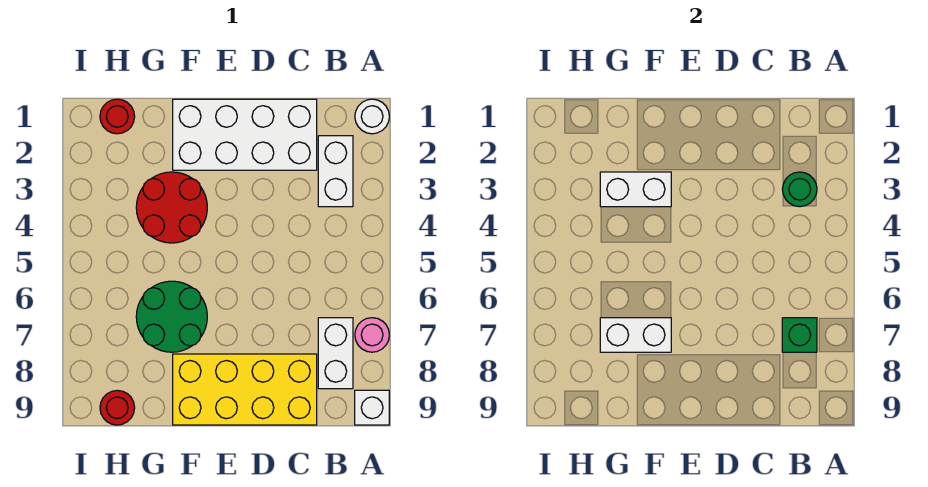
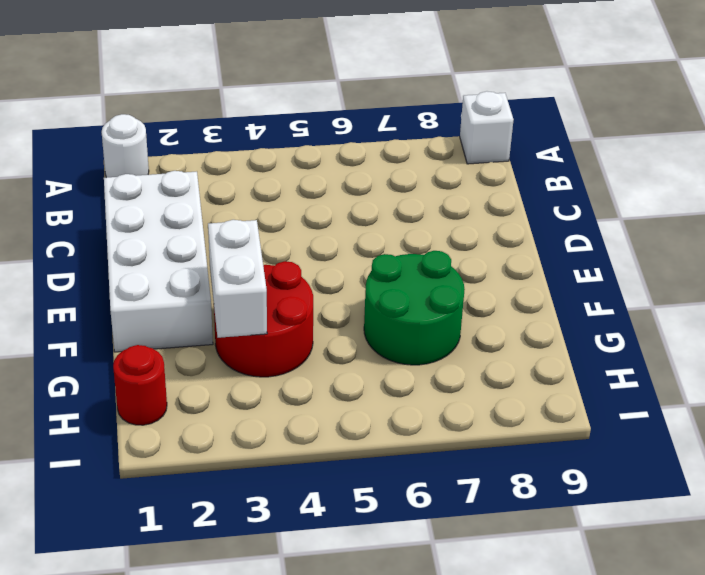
none -> pink 1x1 round brick [355,318,389,352]
none -> white 1x2 brick [318,136,353,207]
none -> white 1x2 brick [318,318,353,389]

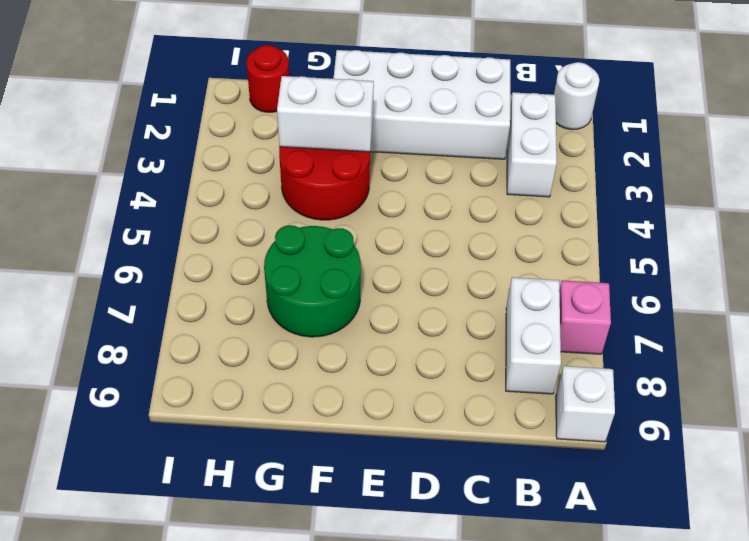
pink 1x1 brick [559,280,611,354] -> pink 1x1 round brick [355,318,389,352]
none -> yellow 2x4 brick [173,354,317,425]
none -> red 1x1 round brick [100,390,135,425]
none -> green 1x1 round brick [782,172,817,207]

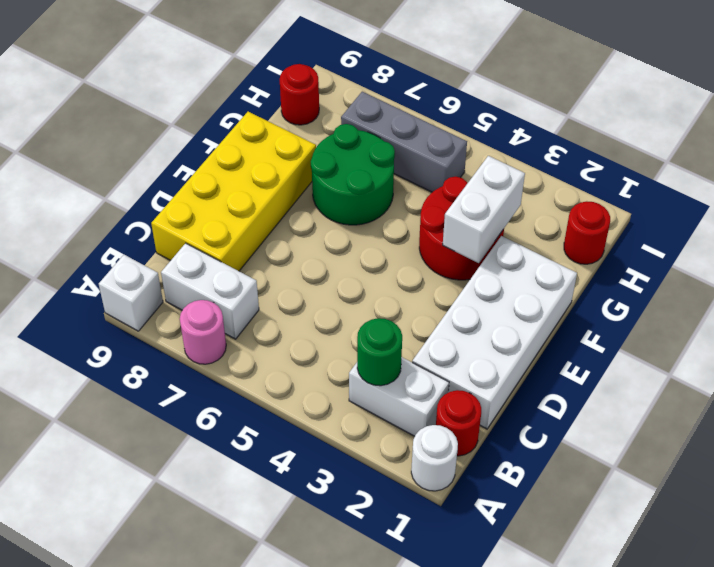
red 1x1 round brick [436,390,481,456] -> none
grey 1x3 brick [341,92,467,192] -> none
none -> green 1x1 brick [782,318,817,352]
none -> white 1x2 brick [600,318,671,352]

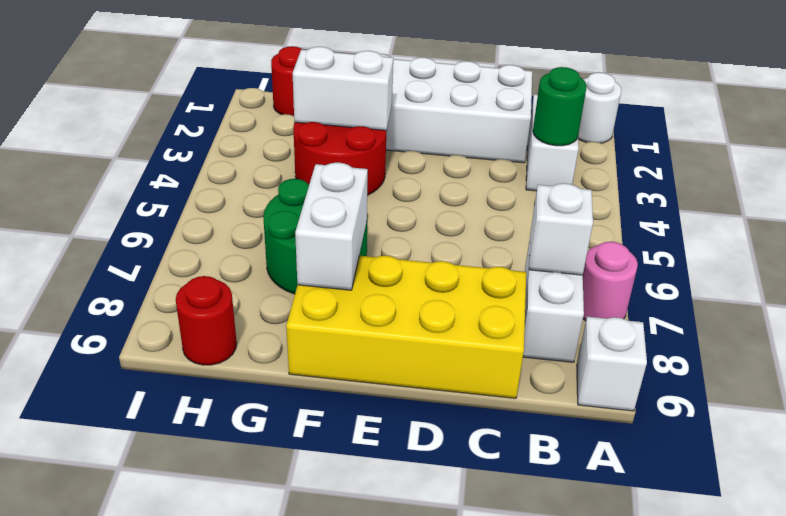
white 1x1 brick [529,183,593,275] -> green 1x1 brick [782,318,817,352]
white 1x2 brick [295,163,368,290] -> white 1x2 brick turned to [600,318,671,352]

